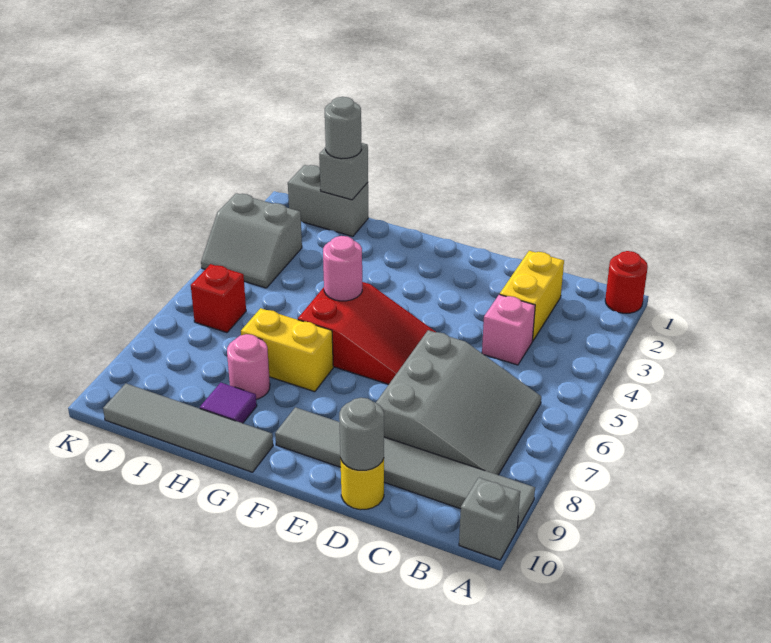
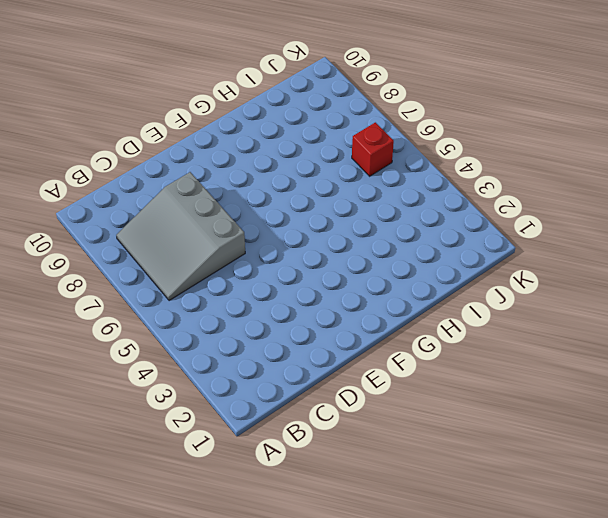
none -> red 1x1 round brick [605,251,648,313]
none -> grey 1x6 tile [275,407,535,528]
none -> grey 1x1 brick [459,478,520,560]

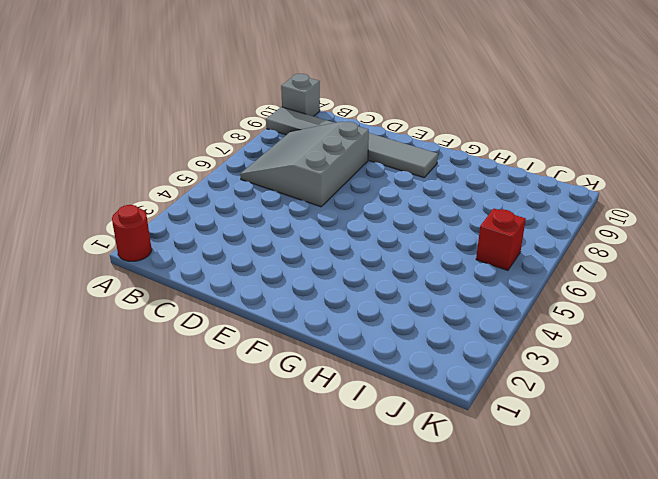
none -> yellow 1x2 brick [500,251,564,341]
none -> pink 1x1 brick [482,295,535,365]
none -> yellow 1x1 round brick [341,459,384,510]

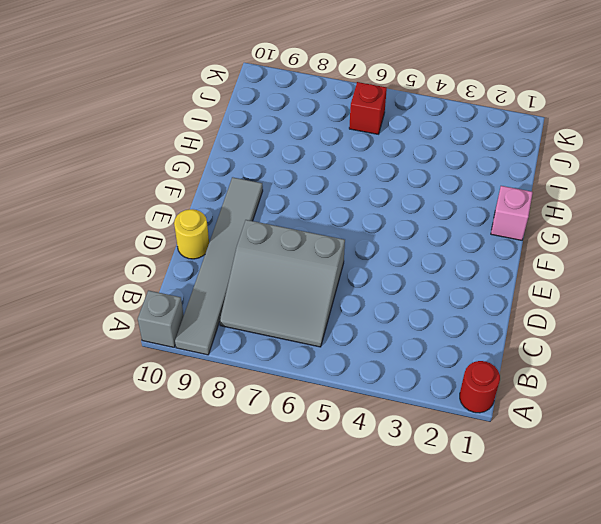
pink 1x1 brick [491,186,533,240] -> pink 1x1 brick moved to [482,295,535,365]
none -> yellow 1x2 brick [500,251,564,341]
none -> red 2x3 slope [298,282,436,384]
none -> yellow 1x2 brick [241,308,333,392]

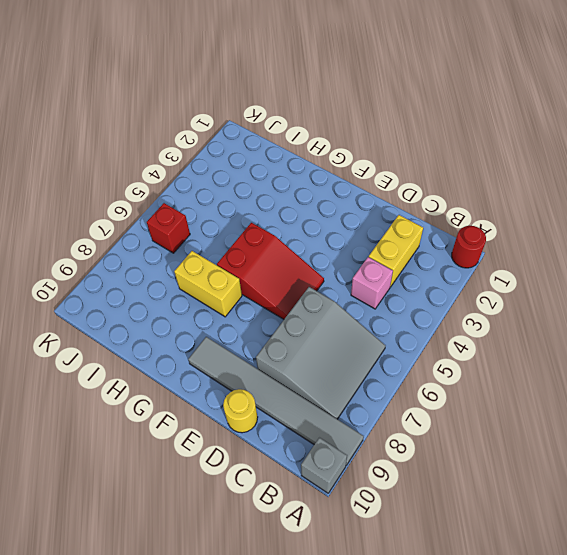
none -> grey 1x4 tile [103,384,273,472]
none -> pink 1x1 round brick [227,334,270,399]
none -> purple 1x1 tile [200,383,257,423]

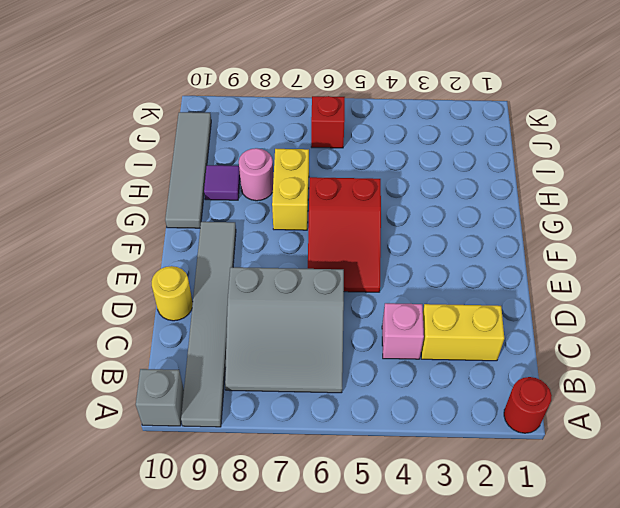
none -> grey 1x2 brick [288,165,368,236]
none -> grey 2x2 slope [201,193,302,288]
none -> grey 1x1 round brick [339,398,384,470]

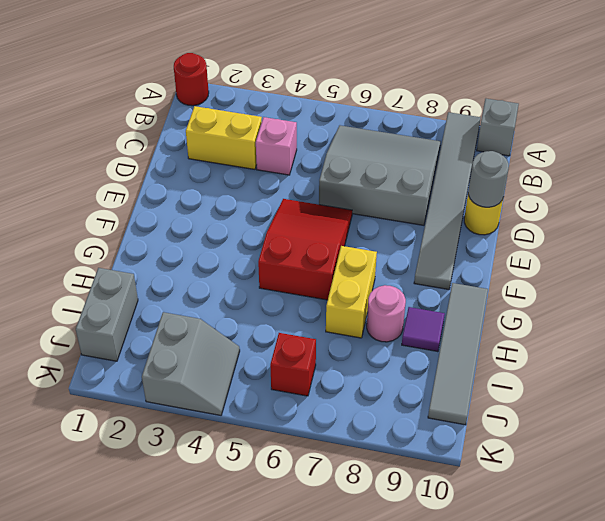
none -> pink 1x1 round brick [323,236,362,301]
none -> grey 1x1 brick [319,143,368,200]
none -> grey 1x1 round brick [325,97,361,159]

